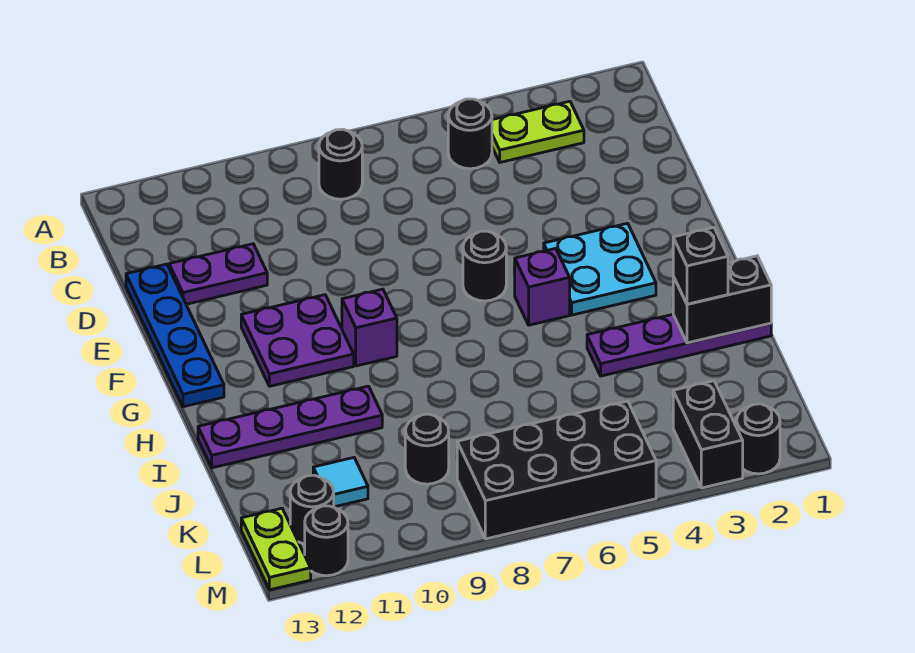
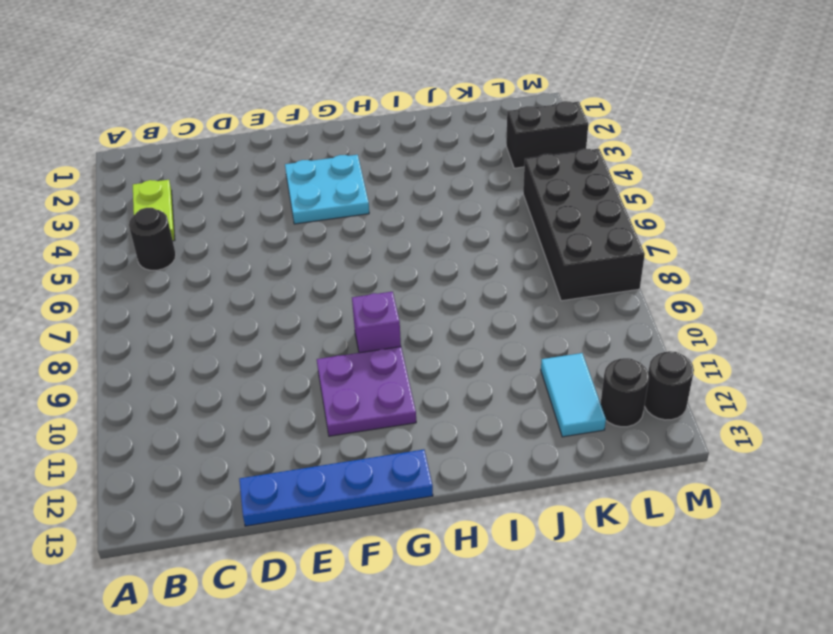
cyan 1x2 tile [541,353,606,437] -> cyan 1x1 tile [313,458,368,507]
none -> black 1x1 round brick [319,129,362,199]
none -> purple 1x2 plate [169,244,267,304]
none -> black 1x1 round brick [463,231,506,301]

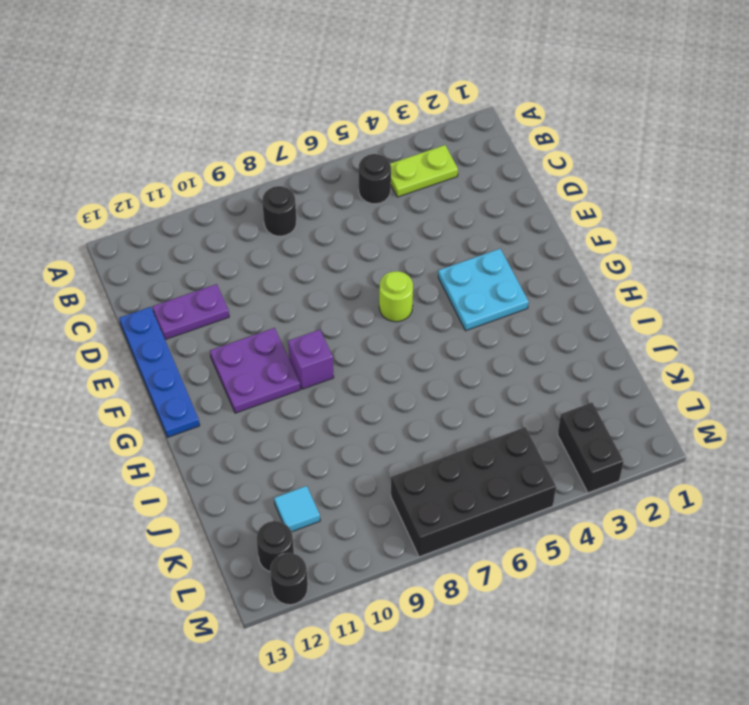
lime 1x1 round brick [379,271,413,322] -> black 1x1 round brick [463,231,506,301]
none -> purple 1x1 brick [515,248,570,325]
none -> purple 1x4 plate [587,315,771,376]
none -> purple 1x4 plate [198,386,382,468]

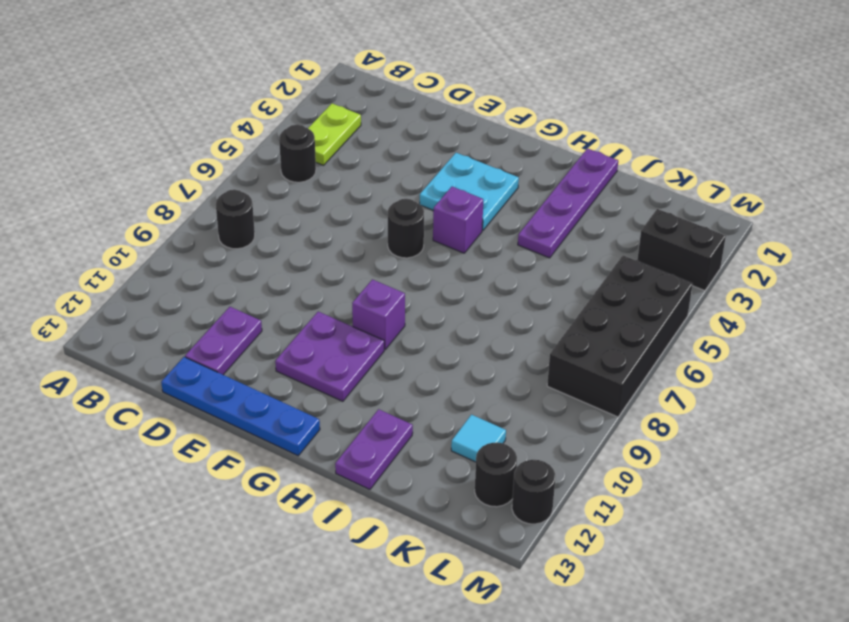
purple 1x2 plate [335,409,413,489] -> purple 1x4 plate [198,386,382,468]
none -> black 1x1 round brick [405,414,449,484]
none -> lime 1x2 plate [241,508,311,590]
none -> black 1x1 round brick [737,404,780,474]

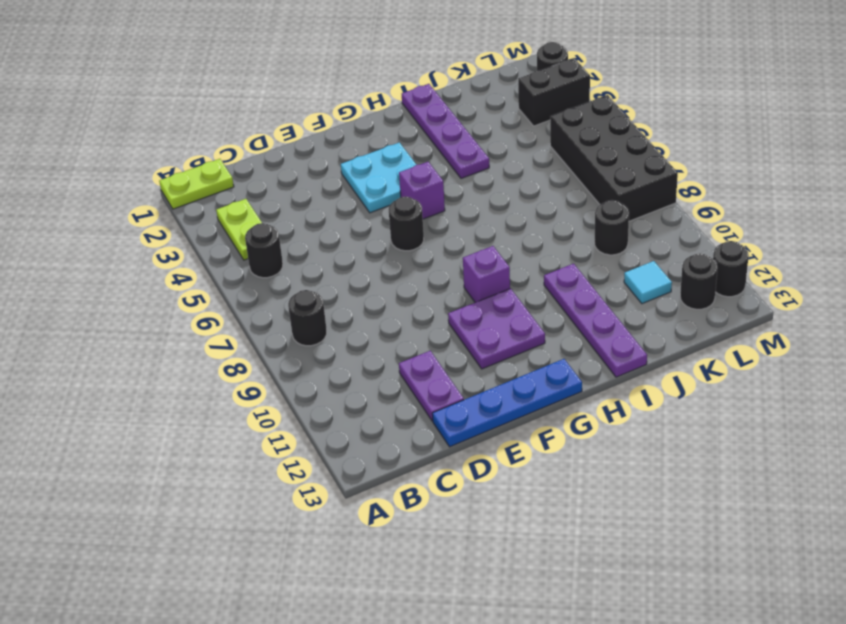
lime 1x2 plate [159,159,234,209] -> lime 1x2 plate moved to [241,508,311,590]
none -> black 1x2 brick [673,256,771,343]
none -> black 1x1 brick [673,228,728,304]

